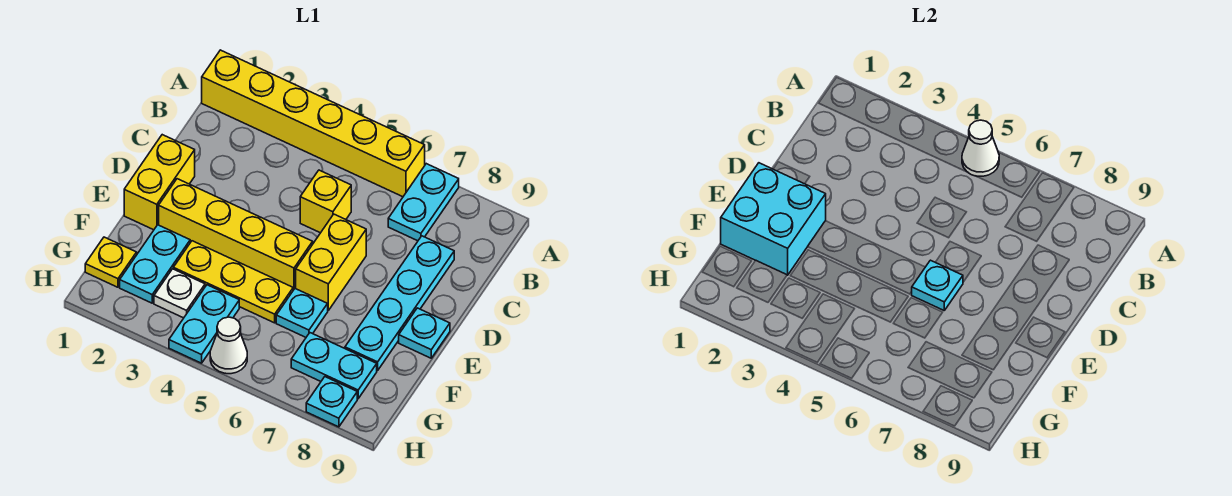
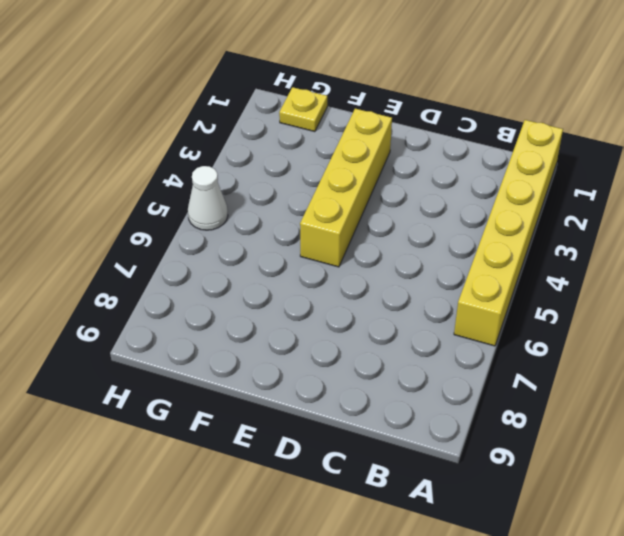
none -> cyan 1x2 plate [388,164,459,241]
none -> yellow 1x1 brick [300,170,351,233]
none -> cyan 1x4 plate [345,236,454,371]

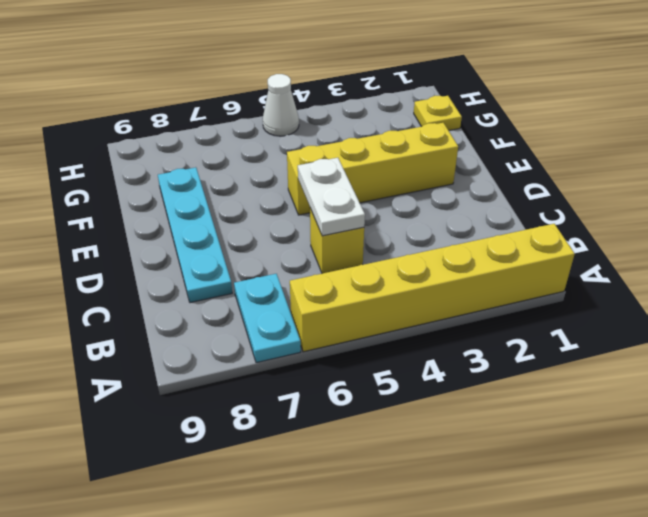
white 1x2 plate [298,158,365,236] -> none
none -> yellow 1x2 brick [124,135,195,230]
none -> yellow 1x2 brick [296,214,366,310]
none -> cyan 1x1 plate [399,308,450,358]

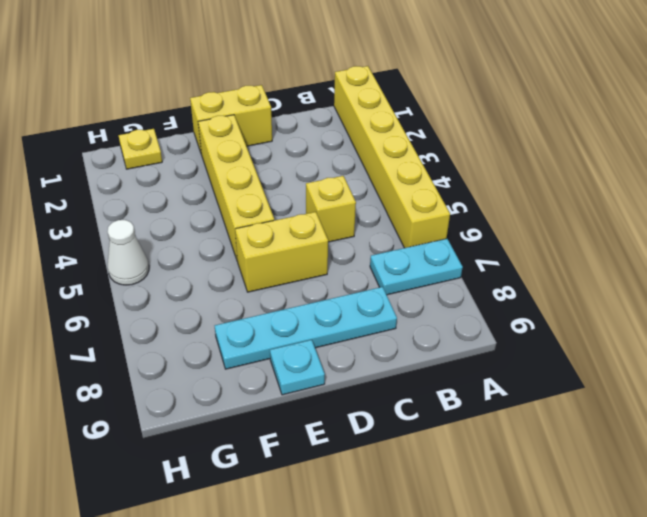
none -> cyan 1x2 plate [120,225,190,303]
none -> yellow 1x3 plate [173,241,293,323]
none -> cyan 1x1 plate [276,288,328,337]

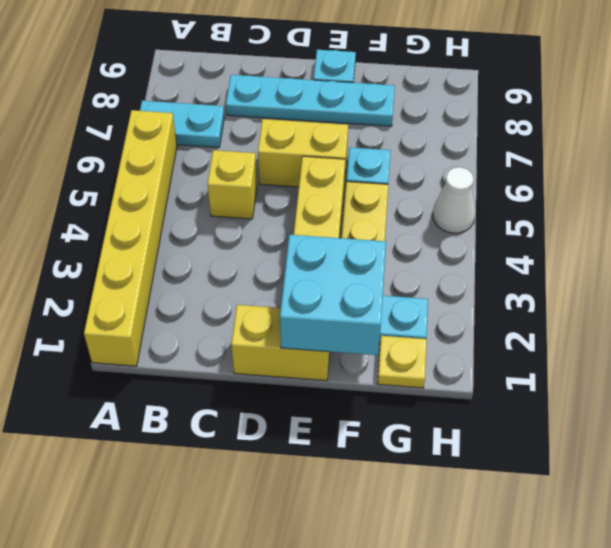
none -> white 1x1 plate [154,269,205,318]
none -> cyan 1x2 plate [169,285,239,363]
none -> cyan 1x2 plate [291,333,377,399]

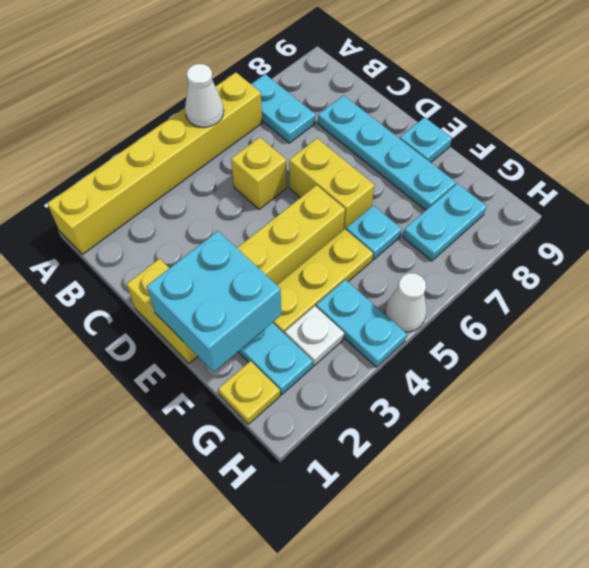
none -> cyan 1x1 plate [306,377,357,427]
none -> cyan 1x1 plate [912,260,963,310]

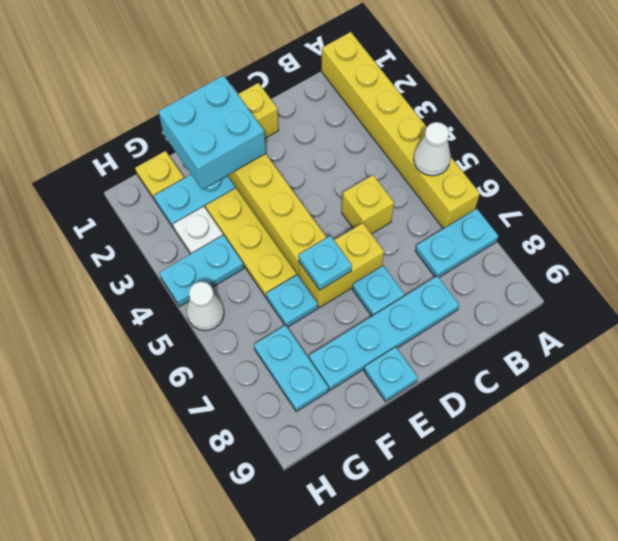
cyan 1x1 plate [352,266,405,316] -> cyan 1x1 plate moved to [306,377,357,427]

